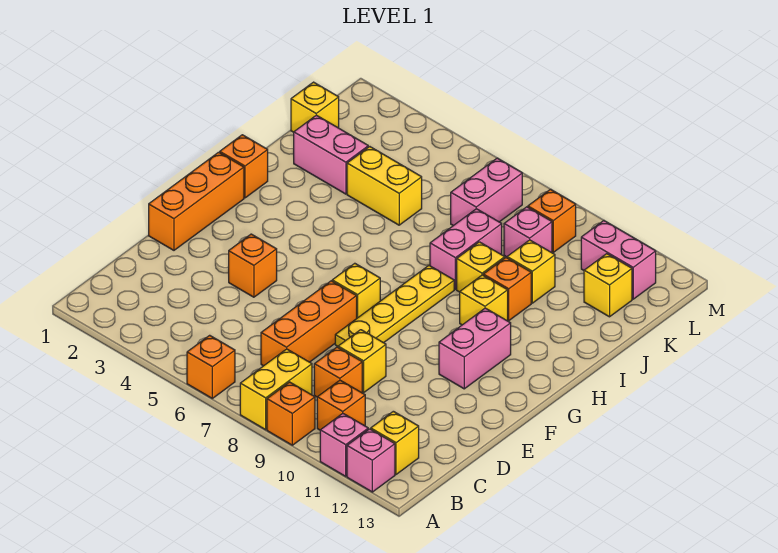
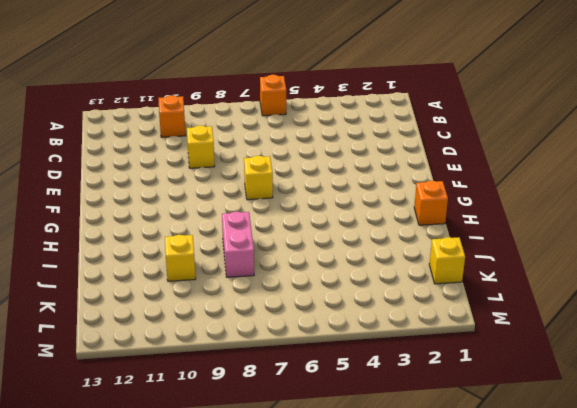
none -> yellow 1x2 brick [240,349,312,430]
none -> orange 1x1 brick [267,382,315,445]
none -> pink 1x1 brick [320,414,368,476]

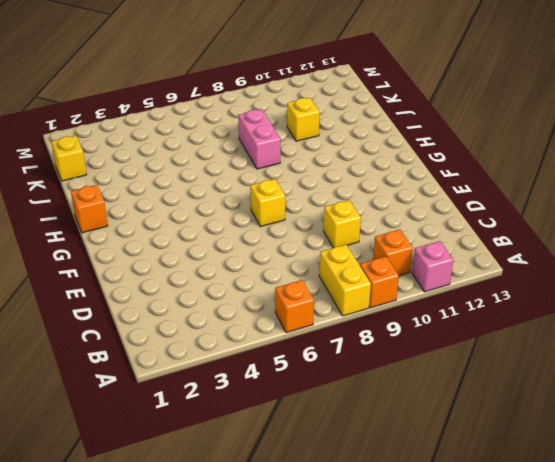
none -> pink 1x1 brick [347,429,395,492]
none -> yellow 1x1 brick [371,411,419,474]
none -> orange 1x3 brick [261,281,357,366]

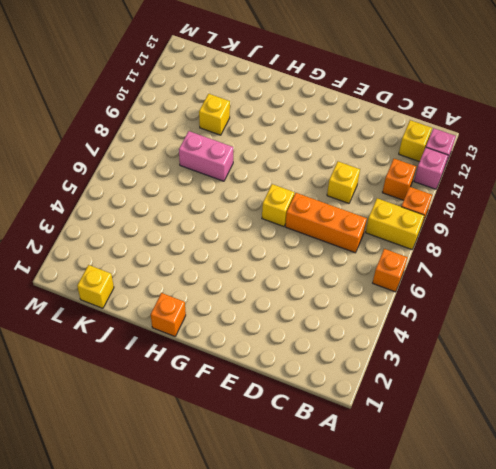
none -> orange 1x1 brick [314,347,362,397]
none -> orange 1x3 brick [149,152,244,250]
none -> orange 1x1 brick [229,234,277,297]

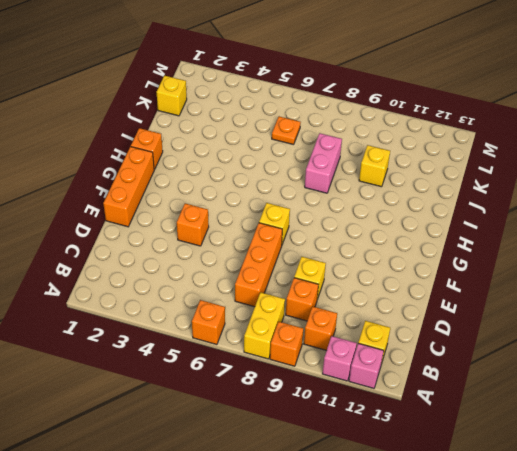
orange 1x1 plate [272,117,301,145] -> none
none -> yellow 1x4 plate [335,266,454,346]
none -> pink 1x2 brick [439,308,511,389]
none -> yellow 1x1 brick [460,275,508,325]

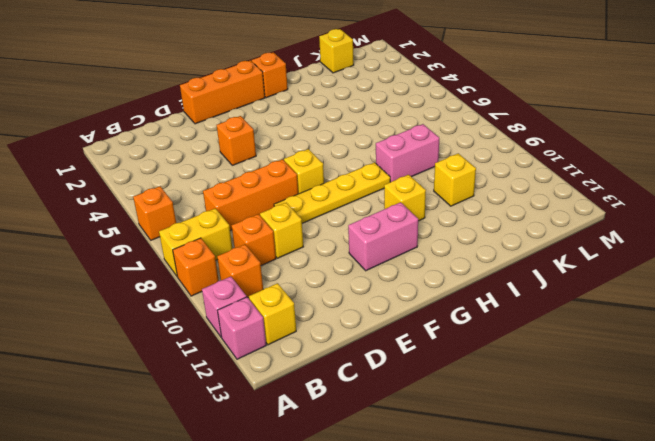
none -> yellow 1x1 brick [457,242,505,292]
none -> orange 1x1 brick [483,258,531,321]
none -> pink 1x2 brick [294,115,368,194]

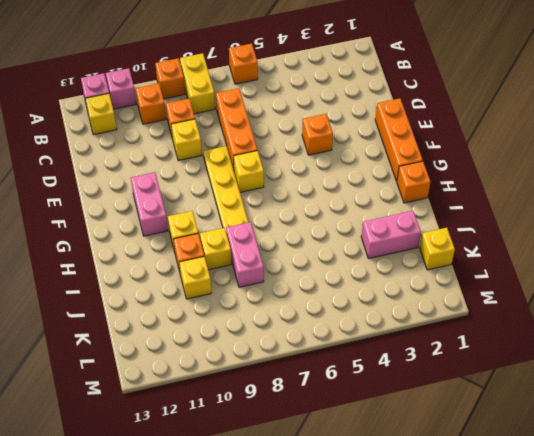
none -> yellow 1x2 brick [347,147,422,225]
none -> pink 1x2 brick [451,158,522,226]
none -> pink 1x1 brick [504,207,552,257]

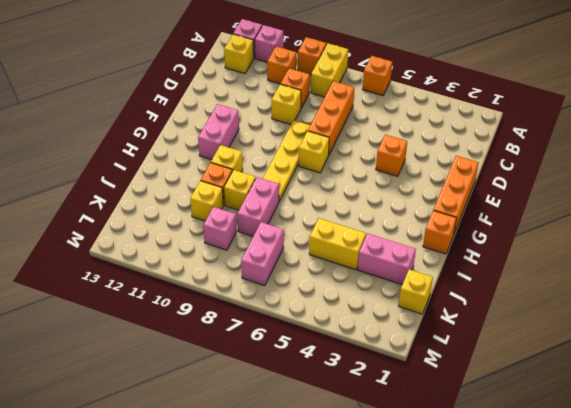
none -> yellow 1x1 brick [584,254,632,317]
none -> orange 1x1 brick [528,189,576,252]
none -> pink 1x2 brick [581,221,656,299]

